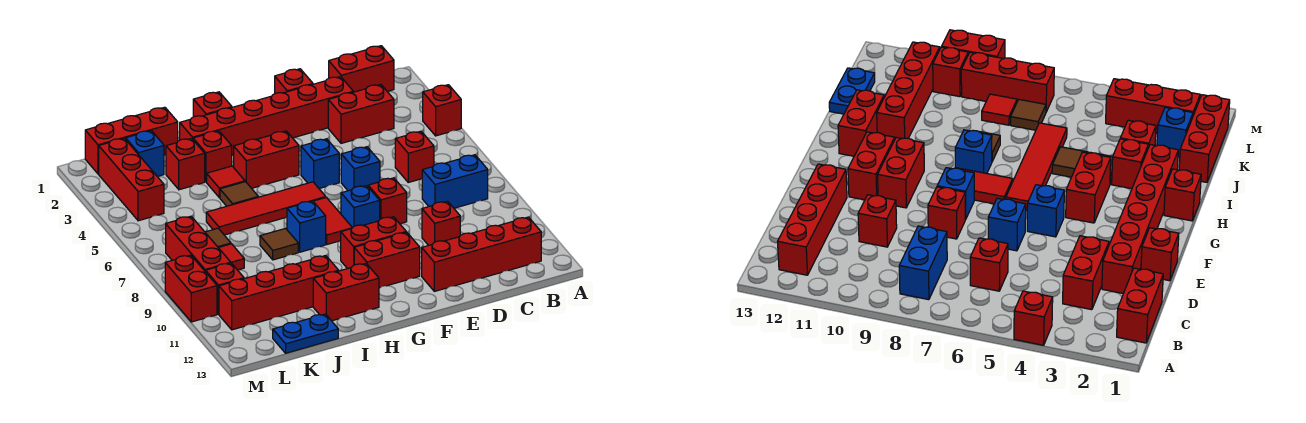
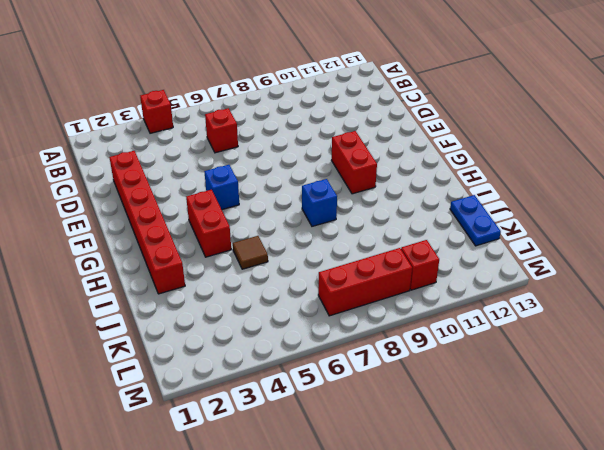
none -> red 1x2 brick [329,46,394,92]
none -> blue 1x2 brick [422,155,488,208]
none -> red 1x4 brick [422,217,541,291]
none -> red 1x2 brick [328,85,394,143]

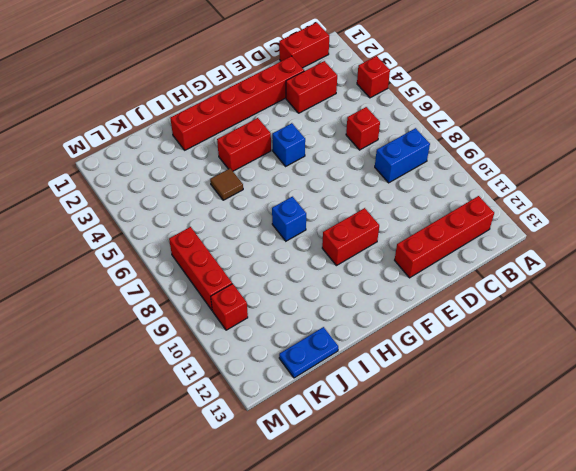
none -> red 1x1 brick [422,201,460,245]
none -> red 1x1 brick [275,69,313,93]
none -> blue 1x1 brick [341,147,380,191]
none -> red 1x1 brick [368,178,407,224]

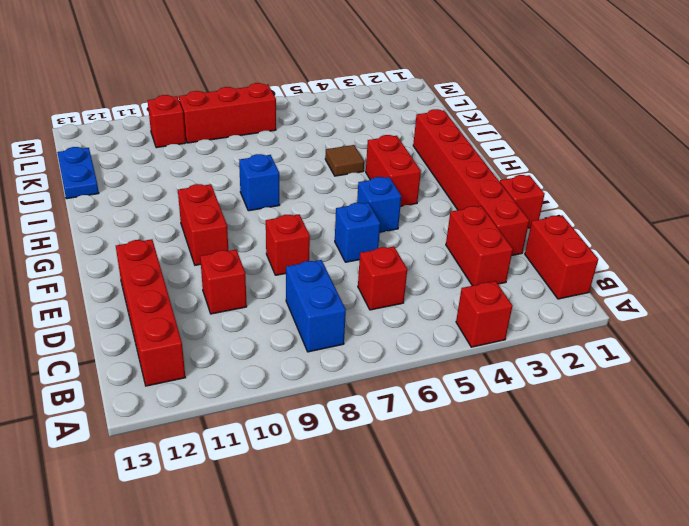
none -> blue 1x1 brick [341,186,380,227]
none -> red 1x2 brick [354,232,420,288]
none -> red 1x4 tile [206,182,326,235]
none -> red 1x2 tile [313,197,352,244]

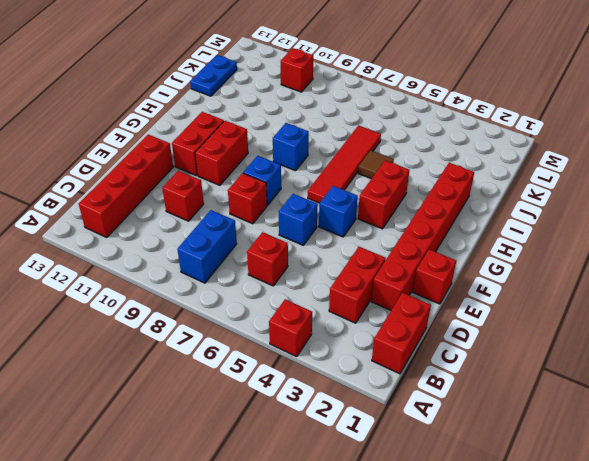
none -> red 1x2 tile [313,197,352,244]
none -> red 1x1 brick [193,92,232,117]
none -> red 1x2 brick [313,264,379,321]
none -> red 1x1 brick [193,131,232,182]

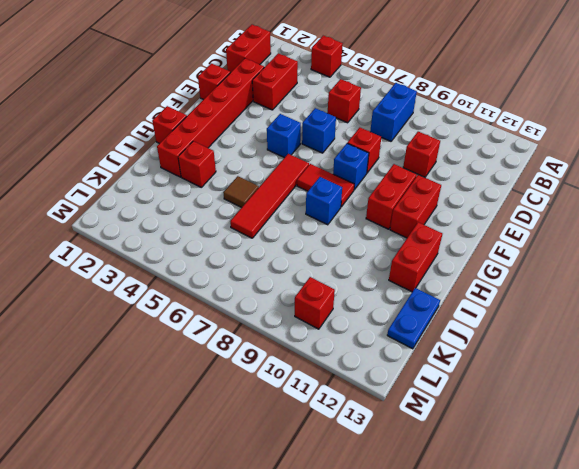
none -> red 1x4 brick [422,217,541,291]
none -> red 1x2 brick [234,131,299,188]
none -> red 1x1 tile [207,166,245,198]
none -> brown 1x1 tile [260,228,298,260]

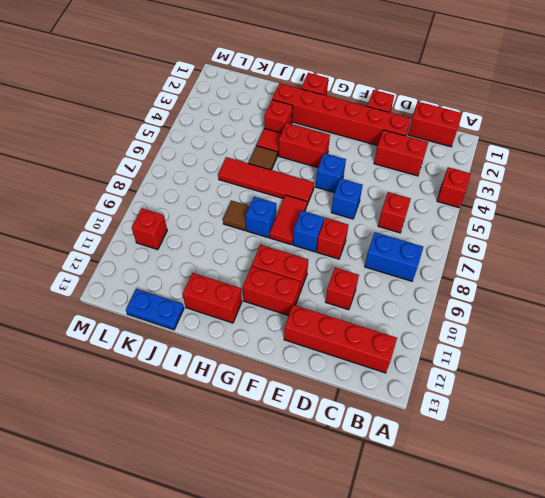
none -> red 1x4 brick [219,256,339,330]
none -> red 1x3 brick [85,107,178,174]
none -> red 1x1 brick [166,138,205,190]
none -> blue 1x1 brick [126,131,164,176]

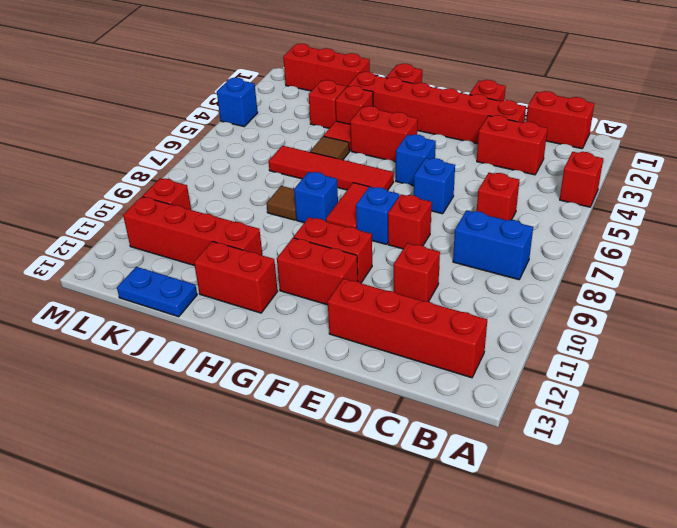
blue 1x1 brick [217,78,258,127] -> blue 1x1 brick moved to [126,131,164,176]
none -> brown 1x1 tile [205,228,231,248]
none -> red 1x1 tile [219,244,244,270]
none -> red 1x3 brick [99,138,164,221]
none -> red 1x3 brick [166,216,231,272]

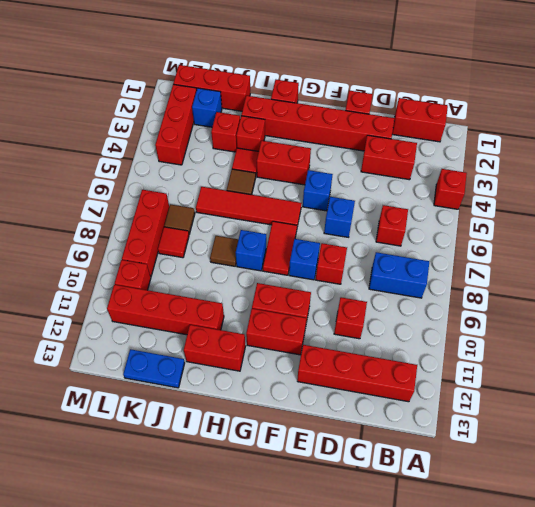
none -> red 1x2 brick [165,255,217,322]

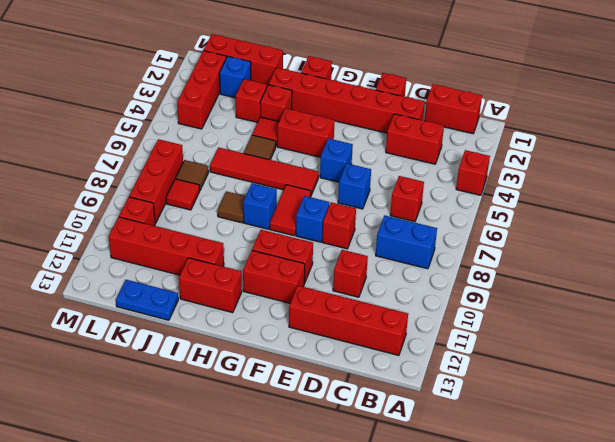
none -> red 1x2 brick [165,255,217,322]

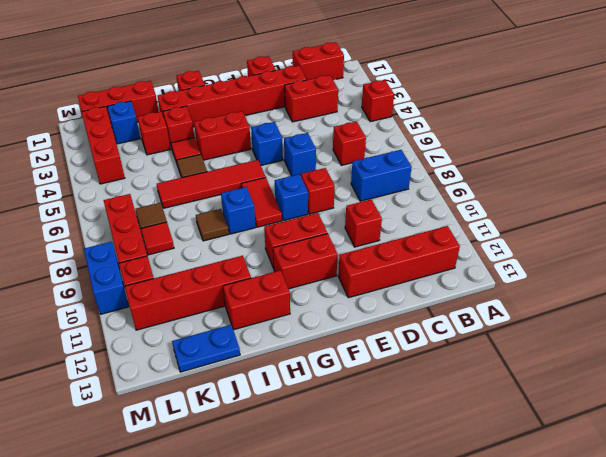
blue 1x2 brick [84,242,129,314] -> red 1x2 brick [165,255,217,322]

